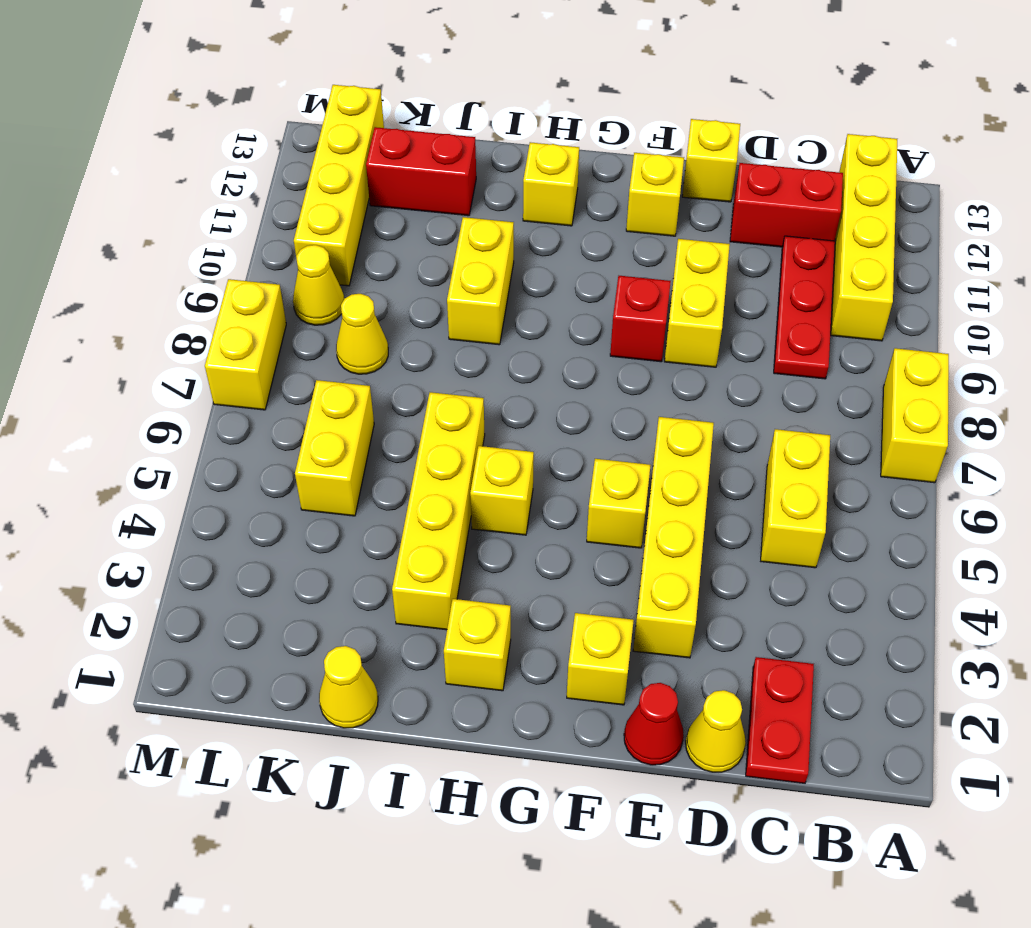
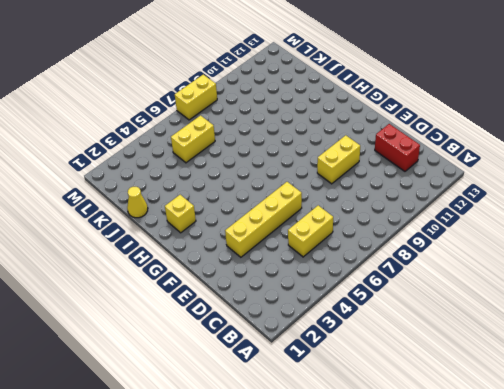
none -> yellow 1x2 brick [881,348,949,483]
none -> yellow 1x4 brick [831,134,897,341]
none -> red 1x2 plate [746,657,814,783]

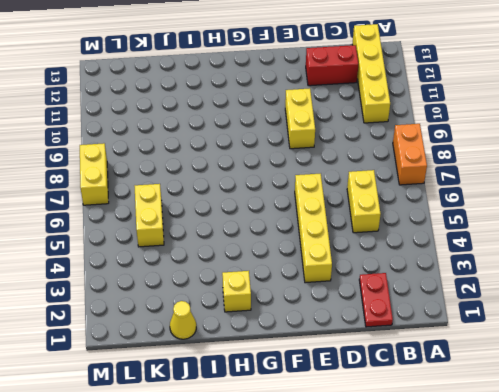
orange 1x2 brick [393,124,427,185] -> yellow 1x2 brick [881,348,949,483]
none -> red 1x3 plate [774,236,835,379]
none -> yellow 1x1 cone [686,690,746,772]
none -> red 1x1 cone [624,683,684,765]

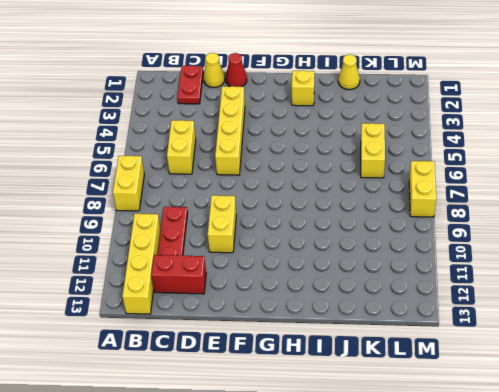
none -> yellow 1x1 brick [682,119,740,202]
none -> yellow 1x1 brick [567,613,634,705]
none -> yellow 1x1 brick [587,459,651,548]

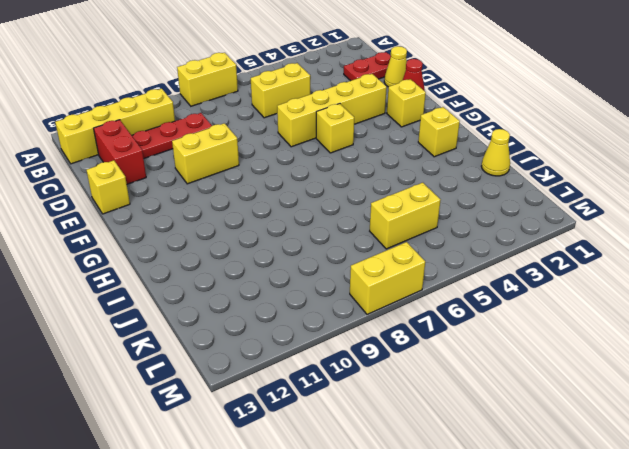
none -> red 1x1 brick [610,276,671,362]
none -> yellow 1x1 brick [626,153,684,236]
none -> yellow 1x1 brick [470,446,534,535]

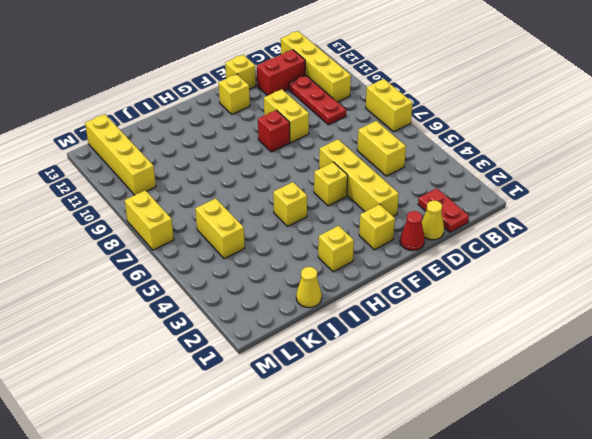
none -> yellow 1x1 brick [523,142,579,226]
none -> yellow 1x4 brick [392,392,485,630]
none -> yellow 1x2 brick [447,217,514,345]

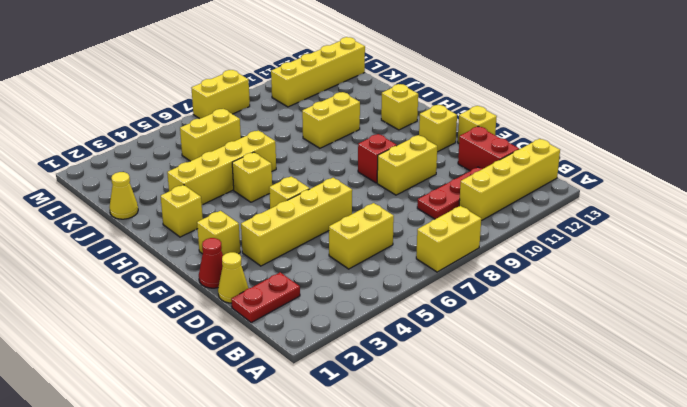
none -> red 1x2 brick [366,127,476,216]
none -> yellow 1x1 cone [336,294,388,374]
none -> yellow 1x1 cone [293,245,344,325]

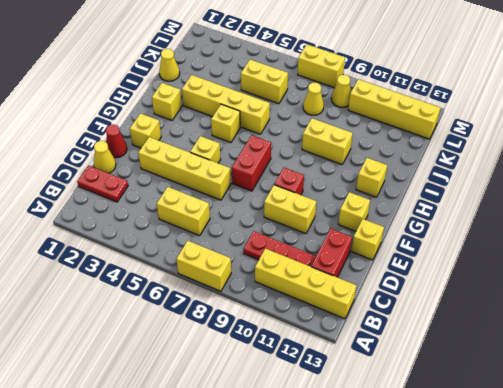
red 1x2 brick [232,135,271,191] -> red 1x2 brick moved to [366,127,476,216]

